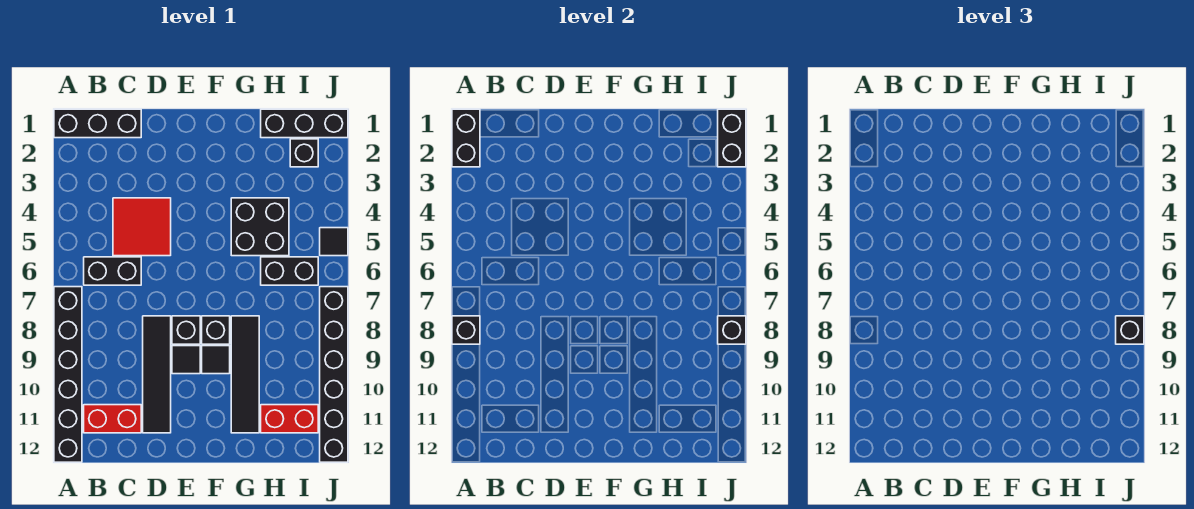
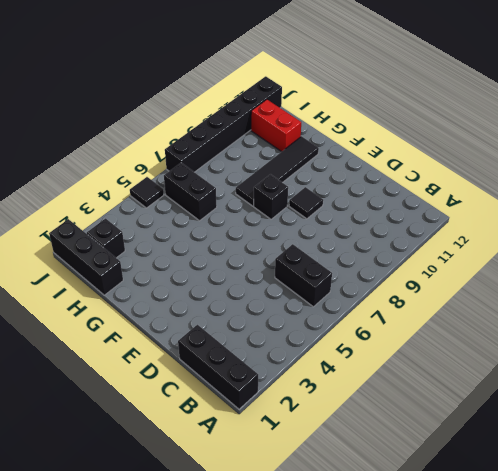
none -> black 1x6 brick [54,287,82,462]
none -> red 1x2 brick [84,405,141,433]
none -> red 2x2 tile [113,198,171,256]

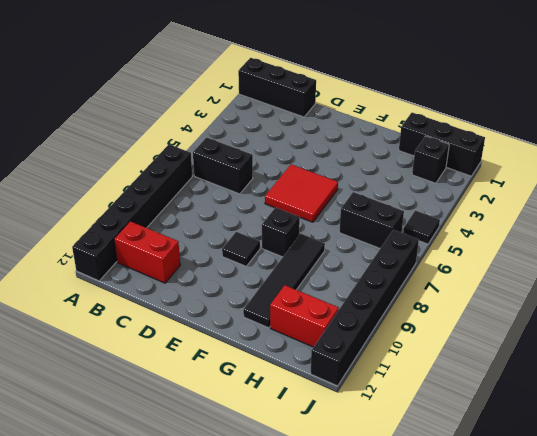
red 2x2 tile [265,164,338,222] -> red 2x2 tile moved to [113,198,171,256]
none -> black 1x4 tile [143,316,171,433]
none -> black 1x1 brick [172,316,200,344]
none -> black 1x1 tile [202,346,230,374]

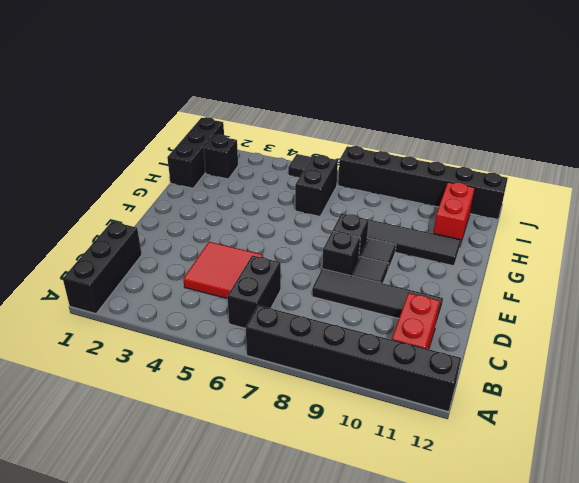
none -> black 2x2 brick [231,198,289,256]
none -> black 1x2 brick [452,109,480,167]
none -> black 1x1 brick [452,316,480,344]

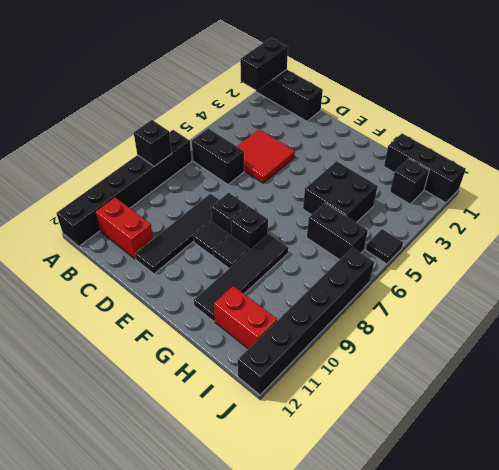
none -> black 1x2 brick [718,109,746,167]
none -> black 1x1 brick [718,316,746,344]
none -> black 1x1 brick [1116,316,1144,344]

